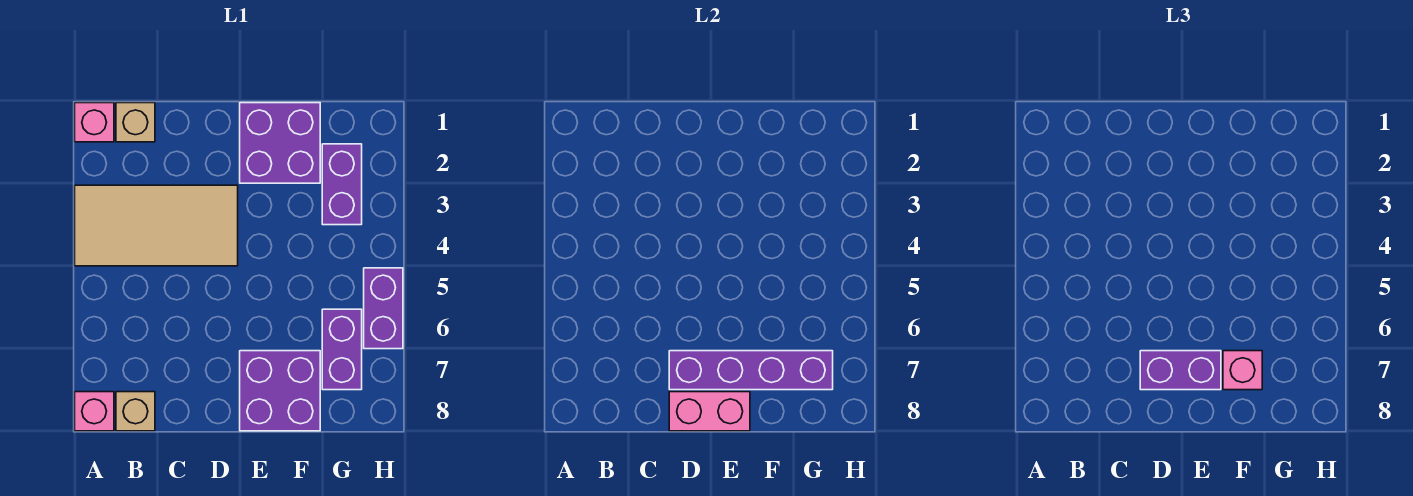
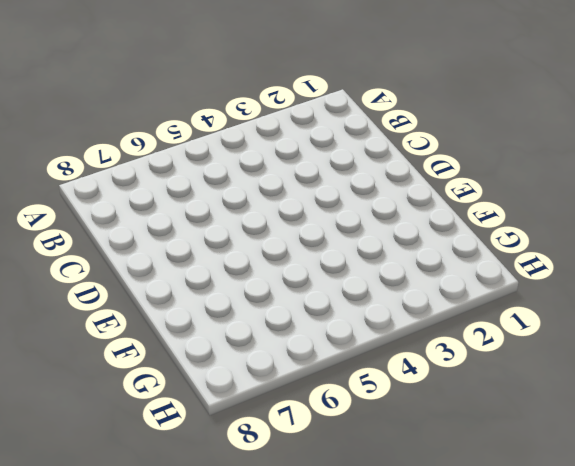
none -> pink 1x1 brick [75,103,114,142]
none -> tan 2x4 tile [75,185,238,266]
none -> pink 1x1 brick [75,392,114,431]

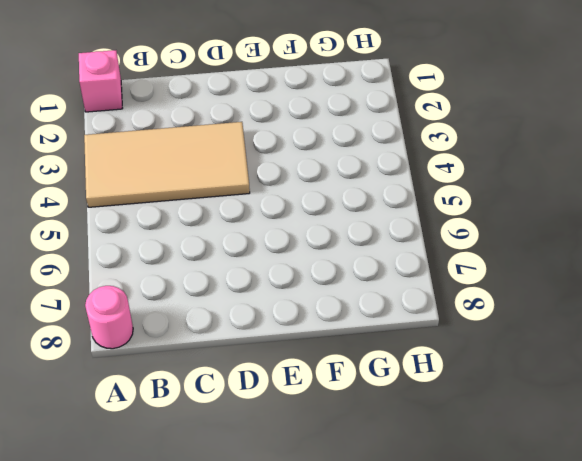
pink 1x1 round brick [85,286,133,349] -> pink 1x1 brick [75,392,114,431]
none -> tan 1x1 brick [116,103,155,142]
none -> tan 1x1 brick [116,392,155,431]
none -> purple 2x2 brick [240,103,320,183]

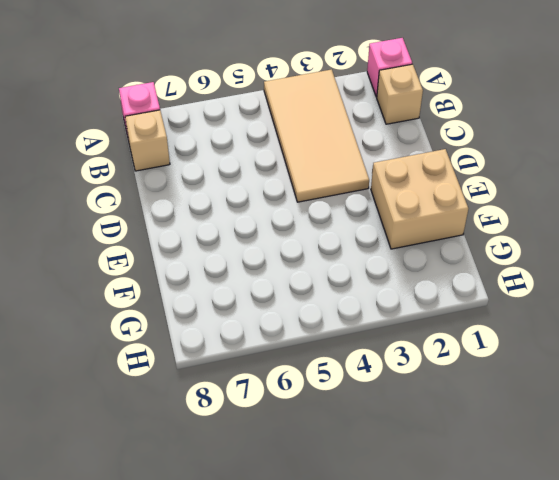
tan 2x2 brick [371,149,468,249] -> purple 2x2 brick [240,103,320,183]
none -> purple 2x2 brick [240,351,320,431]
none -> purple 1x2 brick [322,144,362,225]
none -> purple 1x2 brick [322,309,362,390]

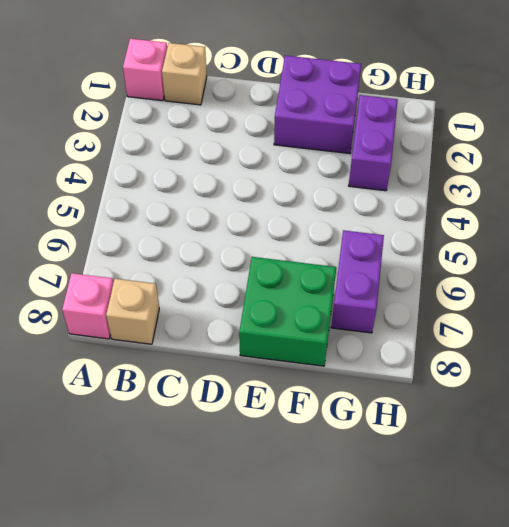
green 2x2 brick [239,257,336,366] -> purple 2x2 brick [240,351,320,431]
none -> tan 2x4 tile [75,185,238,266]
none -> purple 1x2 brick [364,268,403,349]
none -> purple 1x4 brick [669,351,833,390]

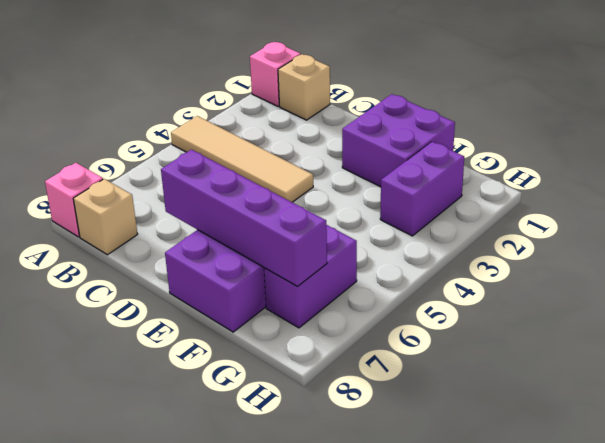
tan 1x4 tile [171,116,313,202] -> tan 2x4 tile [75,185,238,266]
none -> purple 1x2 brick [364,268,403,349]
none -> pink 1x2 brick [669,392,750,431]
none -> purple 1x2 brick [1140,351,1221,390]

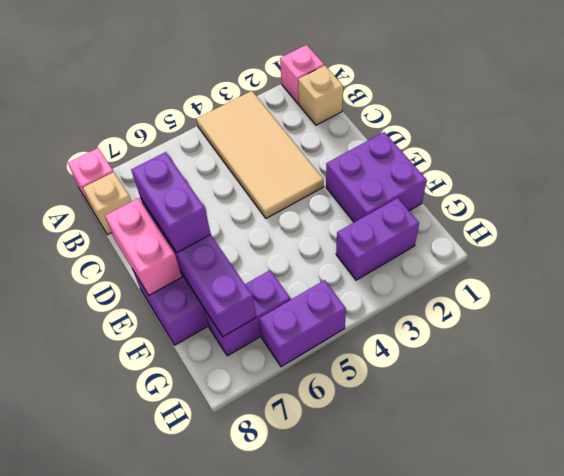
none -> pink 1x1 brick [1223,351,1262,390]

